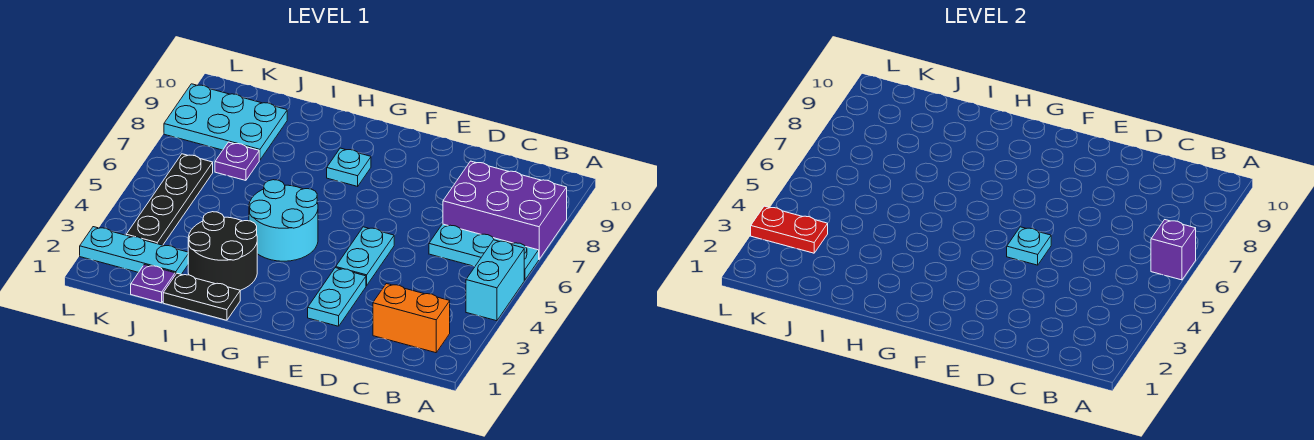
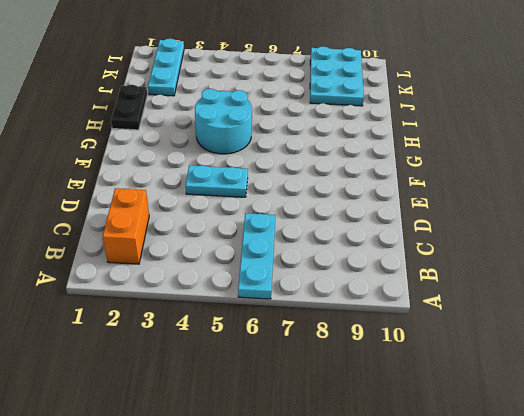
none -> cyan 1x2 brick [466,240,524,321]
none -> purple 2x3 brick [443,161,567,259]
none -> cyan 1x2 plate [308,268,366,326]

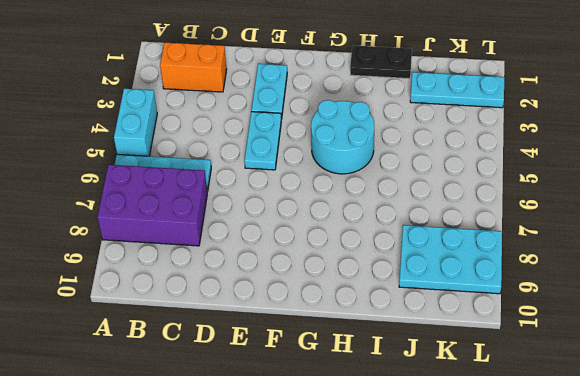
none -> cyan 1x1 plate [327,148,371,186]
none -> black 2x2 round brick [188,212,257,290]
none -> purple 1x1 plate [131,265,175,303]

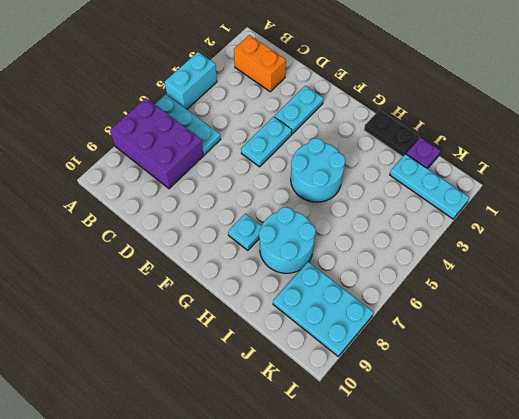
cyan 2x2 round brick [259,207,316,273] -> none
none -> black 2x2 round brick [188,212,257,290]
none -> purple 1x1 plate [215,142,259,180]
none -> black 1x4 plate [126,154,213,245]

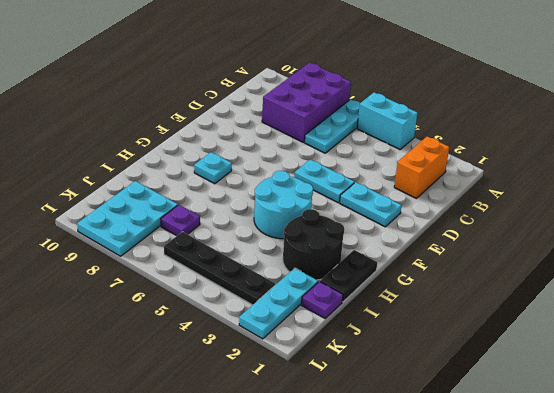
none -> purple 1x1 brick [1151,220,1196,280]
none -> cyan 1x1 plate [1007,227,1051,265]
none -> red 1x2 plate [751,206,828,253]

